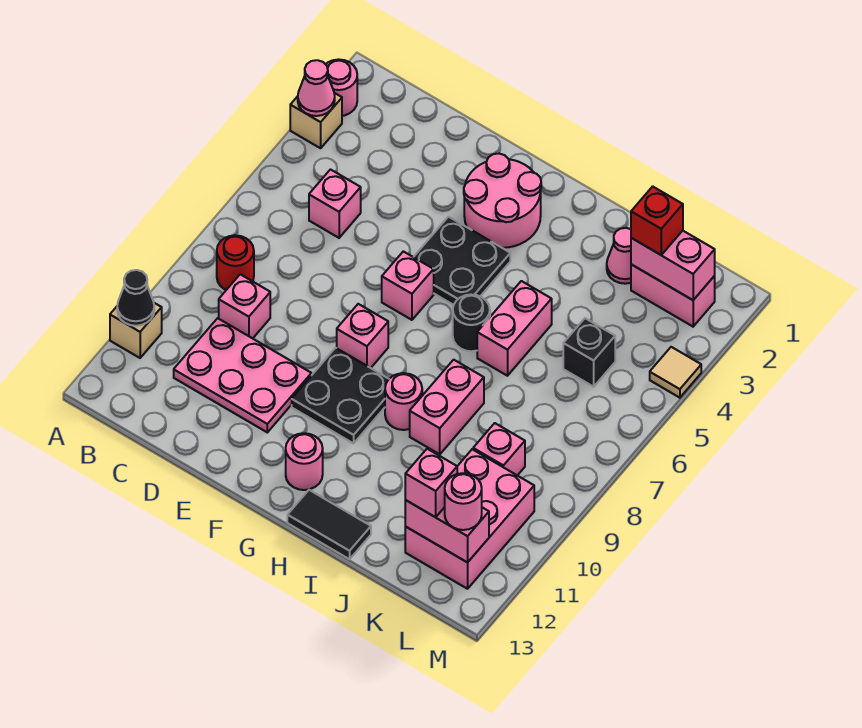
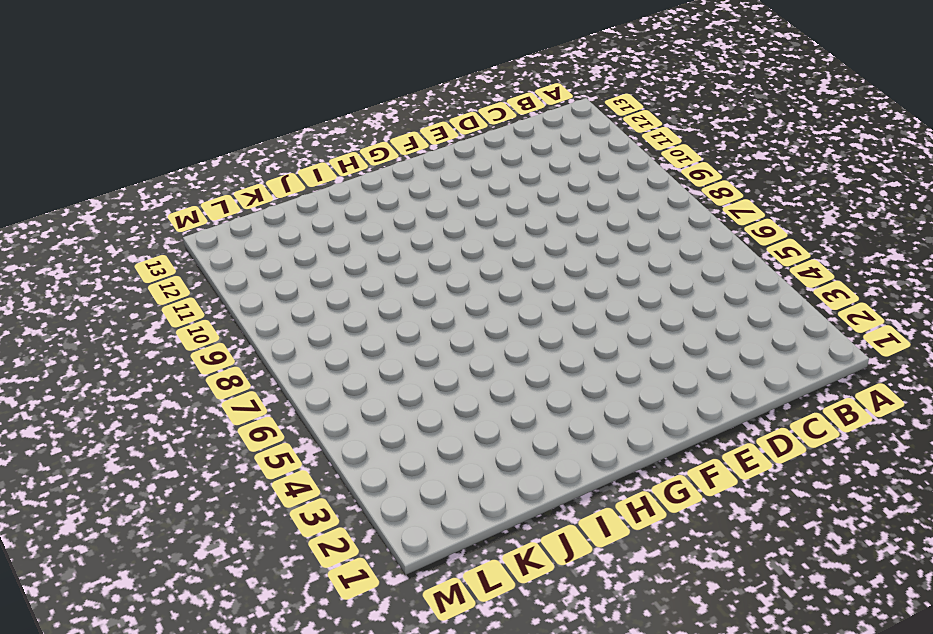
none -> pink 1x1 round brick [326,59,357,116]
none -> tan 1x1 brick [290,93,342,148]
none -> tan 1x1 brick [110,303,162,358]
none -> red 1x1 round brick [217,235,254,290]

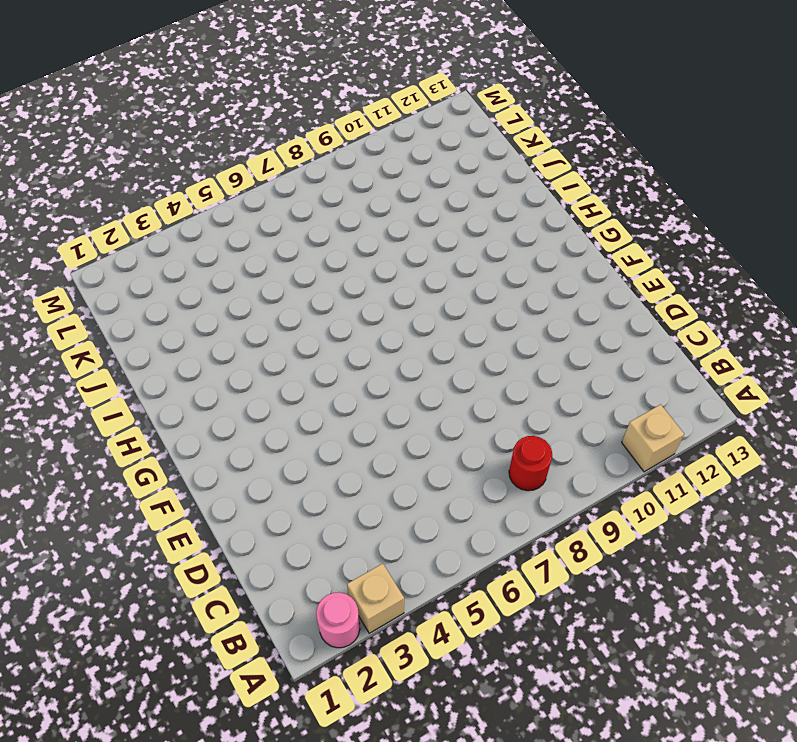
none -> pink 1x1 brick [309,170,361,238]
none -> pink 1x1 brick [219,274,270,338]
none -> pink 2x3 plate [174,318,311,432]
none -> pink 2x2 round brick [464,154,541,248]

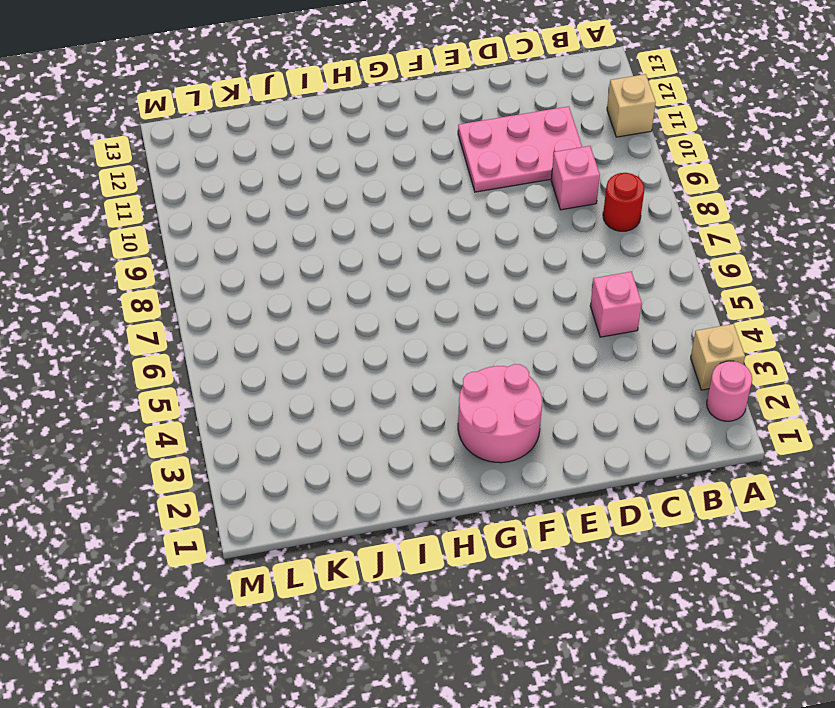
none -> black 2x2 plate [414,217,510,305]
none -> pink 1x1 brick [382,251,434,320]
none -> pink 1x1 brick [337,304,388,368]
none -> black 2x2 plate [292,348,389,443]

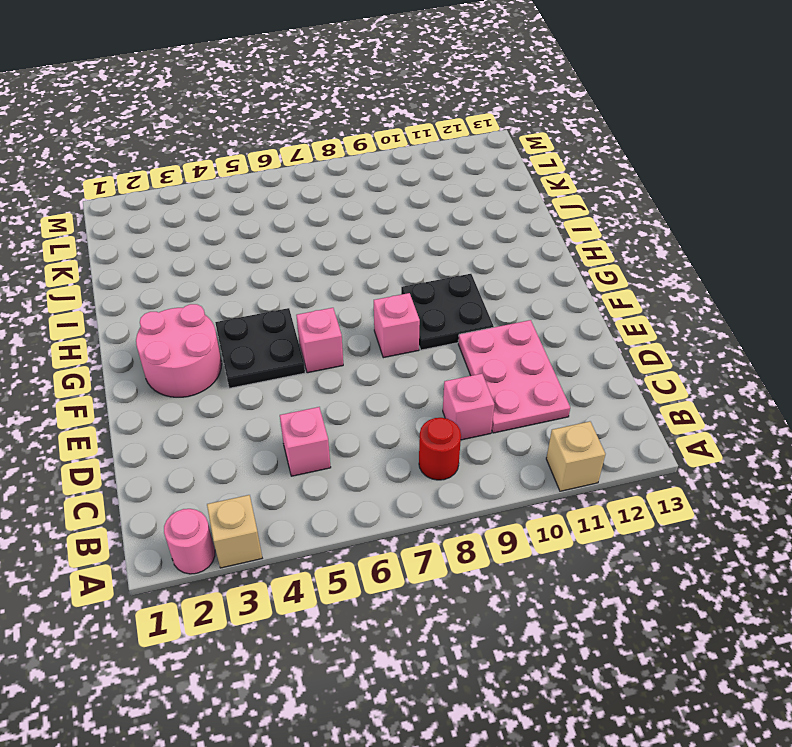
none -> pink 1x1 round brick [286,433,323,490]
none -> black 1x1 round brick [453,295,490,351]
none -> pink 1x1 round brick [385,373,422,430]
none -> black 1x2 tile [287,490,371,559]

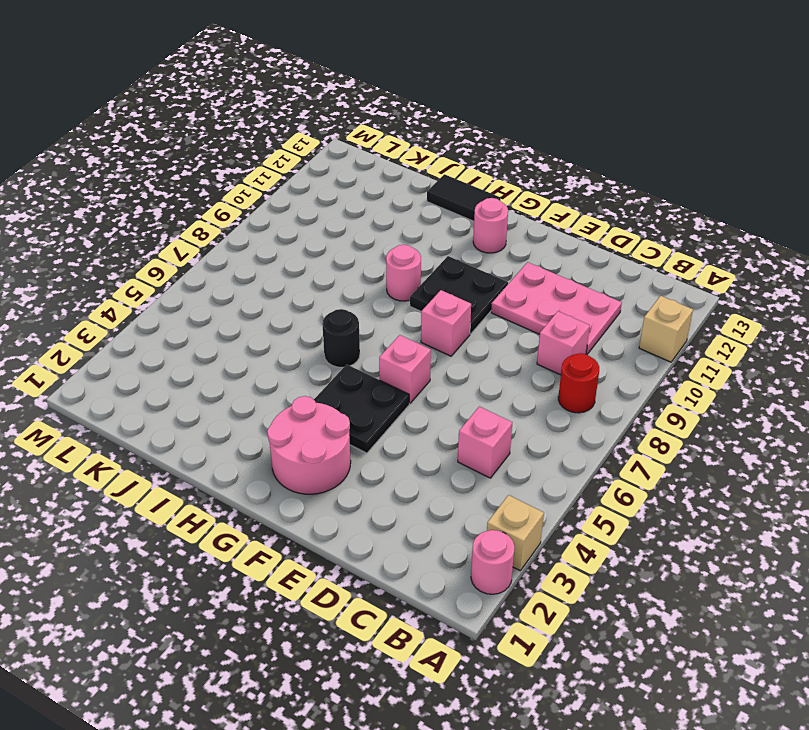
none -> pink 1x2 brick [477,281,552,376]
none -> pink 1x2 brick [410,360,484,454]
none -> pink 1x1 cone [607,228,631,284]
none -> pink 1x2 brick [631,264,715,326]

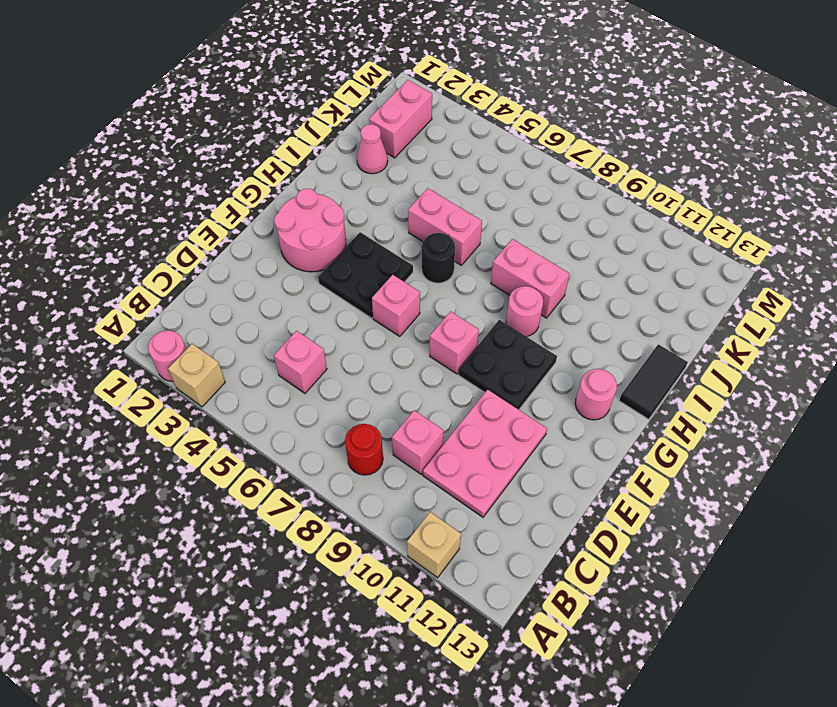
none -> black 1x1 brick [563,318,615,387]
none -> pink 1x1 brick [473,423,525,475]
none -> pink 2x3 brick [405,449,534,589]
none -> tan 1x1 tile [650,347,701,398]

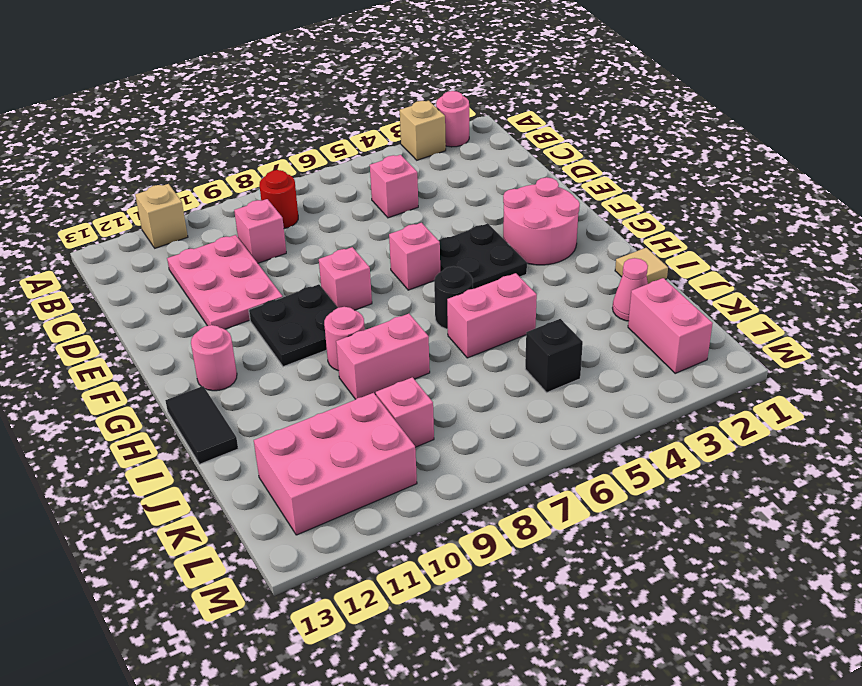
tan 1x1 tile [615,248,668,284] -> tan 1x1 tile moved to [650,347,701,398]
none -> pink 1x1 cone [298,60,335,116]
none -> black 1x1 cone [117,270,154,326]
none -> pink 1x2 brick [631,231,715,300]
none -> pink 1x2 brick [405,500,489,562]

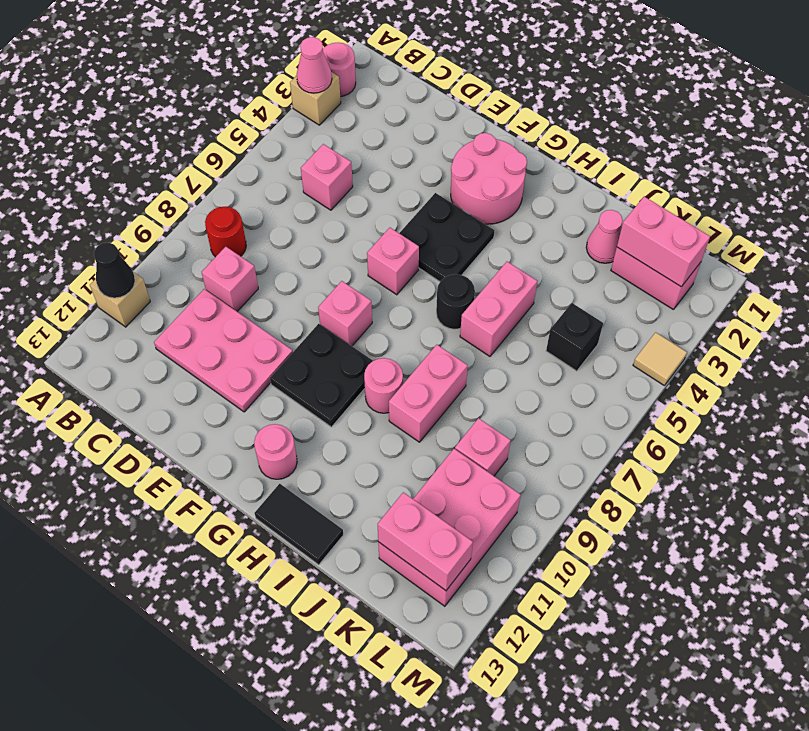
none -> red 1x1 brick [631,186,683,255]
none -> pink 1x1 brick [405,449,457,517]
none -> pink 1x1 round brick [445,473,482,530]

